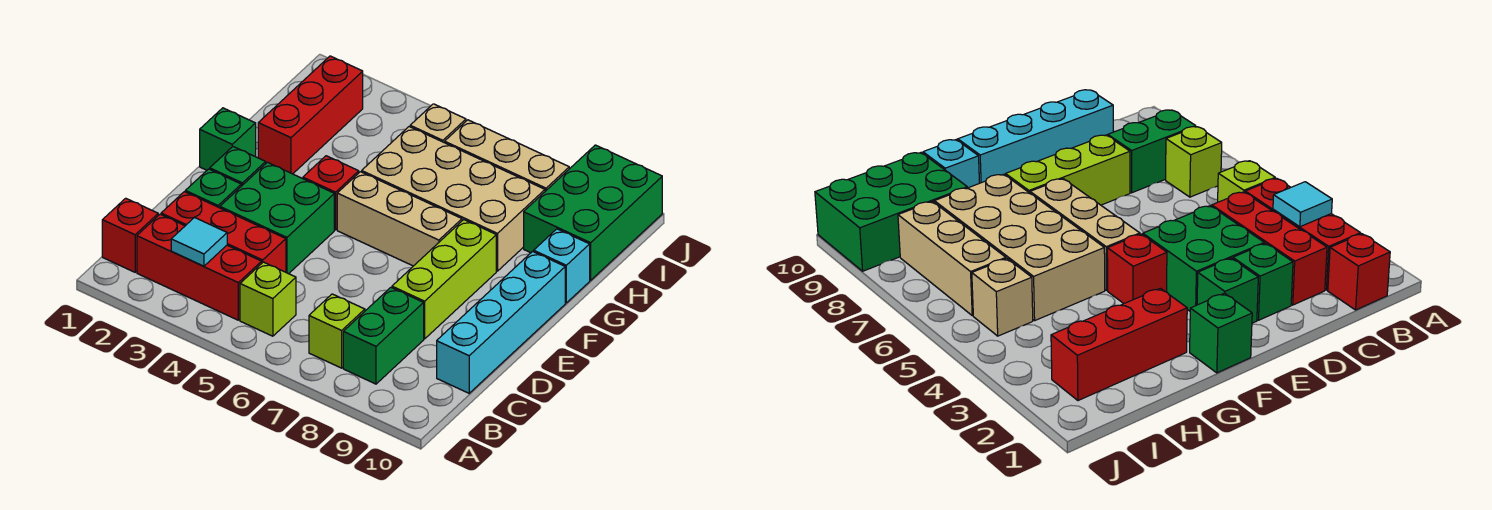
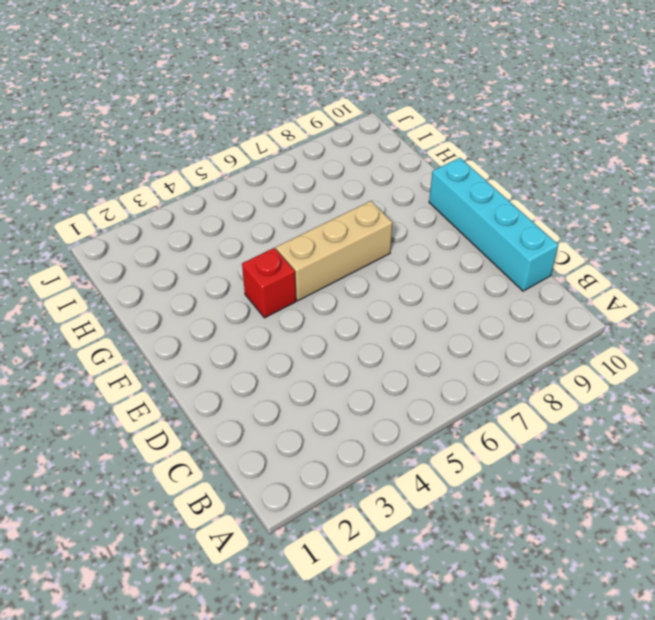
none -> red 1x1 brick [102,198,158,272]
none -> red 1x3 brick [137,214,262,320]
none -> lime 1x1 brick [240,262,296,336]

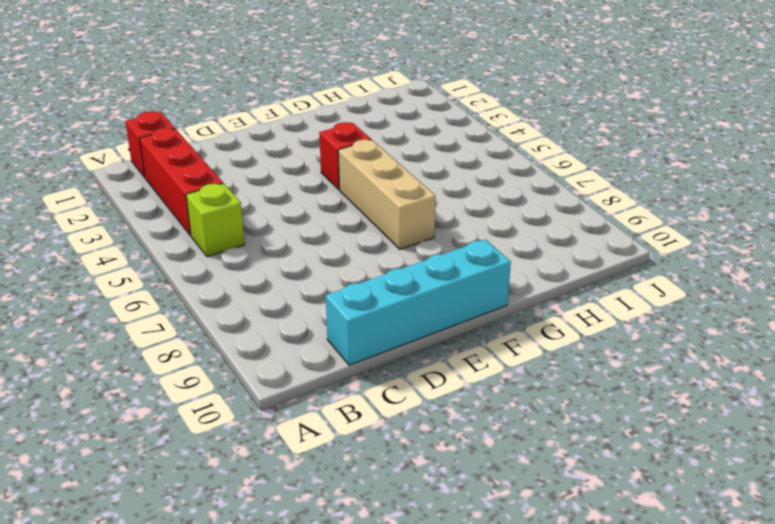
none -> lime 1x1 brick [309,294,365,368]
none -> green 1x2 brick [343,288,424,384]
none -> red 1x3 brick [161,192,286,272]

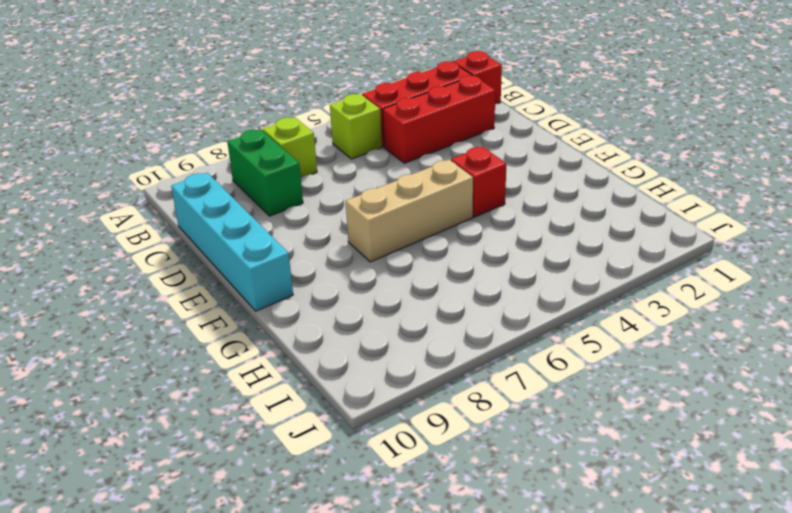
none -> green 1x1 brick [185,169,241,208]
none -> green 2x2 brick [220,162,334,274]
none -> lime 1x3 brick [392,220,496,339]

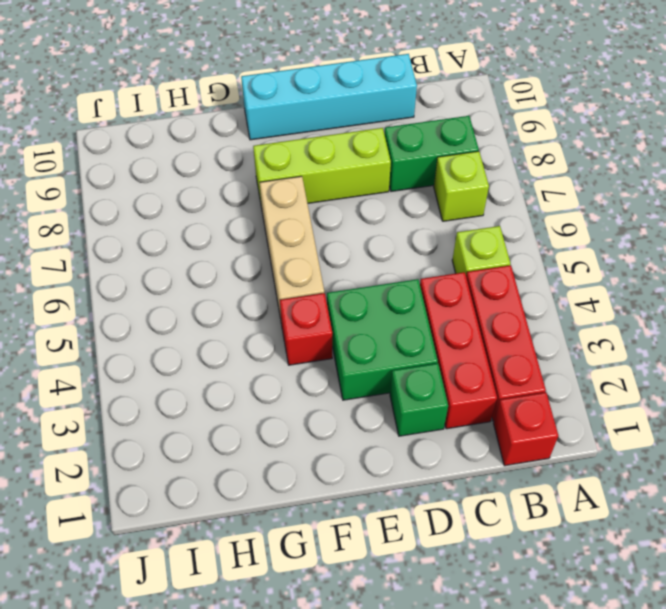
none -> green 1x1 brick [210,147,266,186]
none -> green 1x1 brick [200,108,256,170]
none -> red 1x3 brick [258,56,363,174]

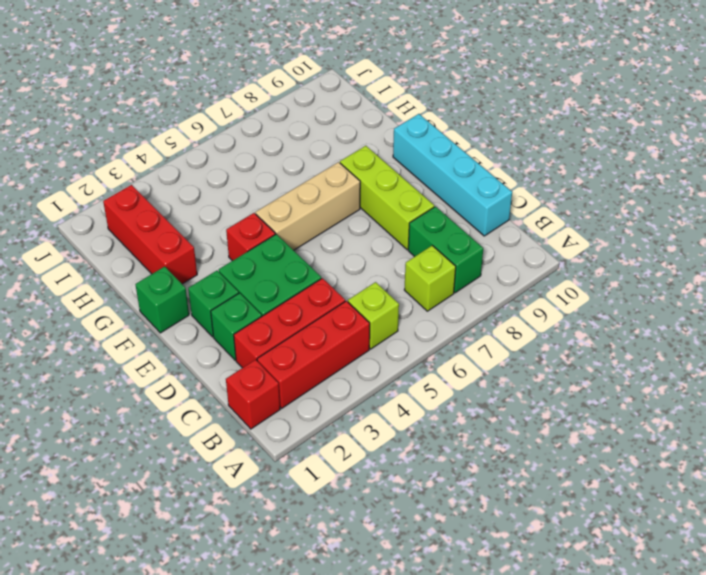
none -> tan 2x4 brick [362,127,545,271]
none -> cyan 1x1 brick [534,229,590,303]
none -> green 2x3 brick [524,145,662,280]

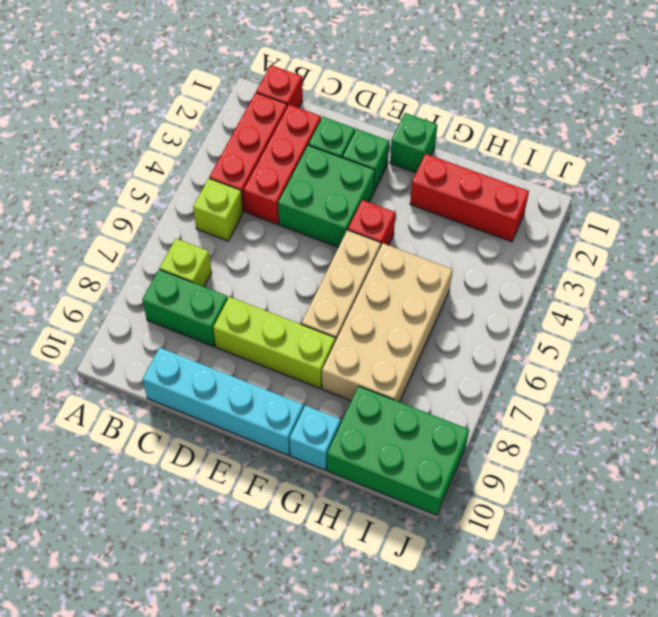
none -> tan 1x1 brick [410,104,466,143]
none -> tan 1x3 brick [445,120,569,191]
none -> cyan 1x1 tile [171,217,227,266]

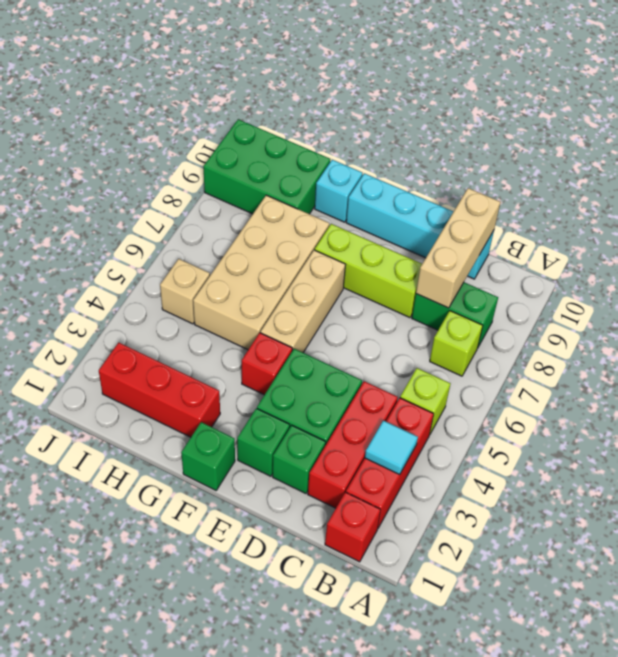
tan 1x3 brick [416,188,500,308] -> tan 1x3 brick moved to [445,120,569,191]

